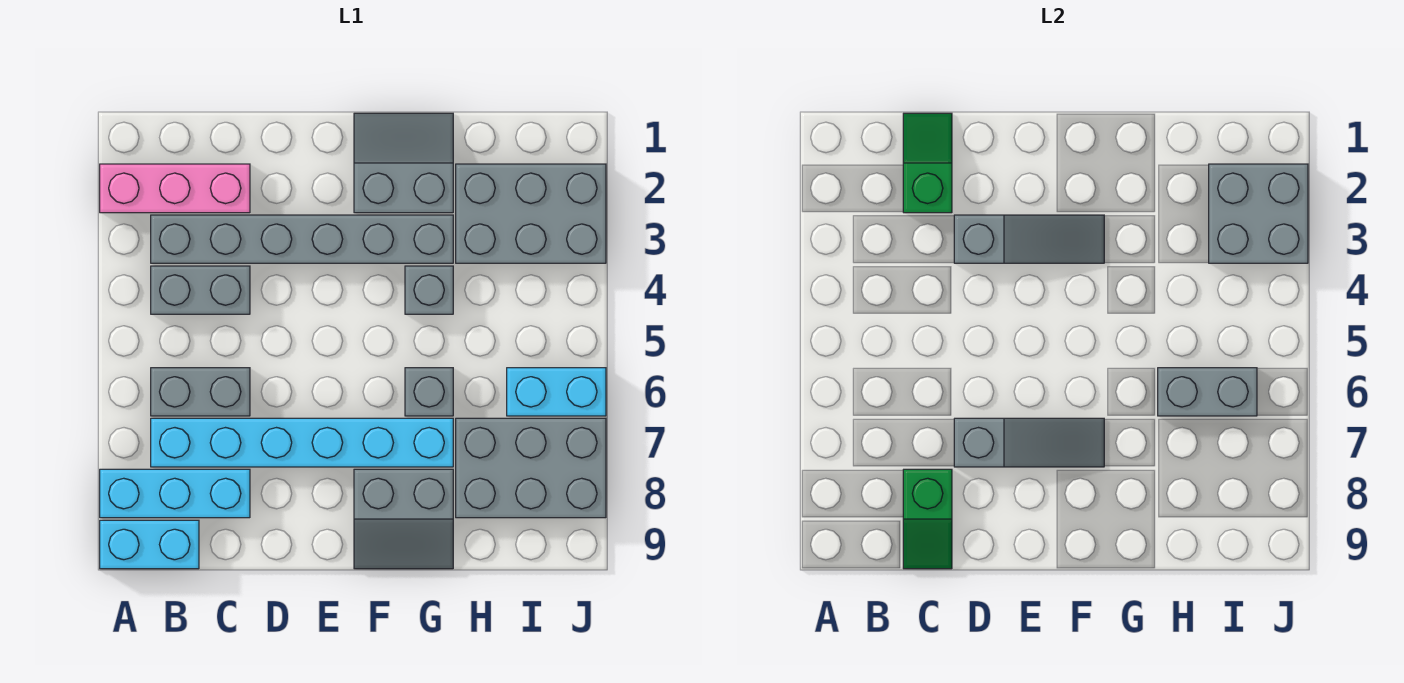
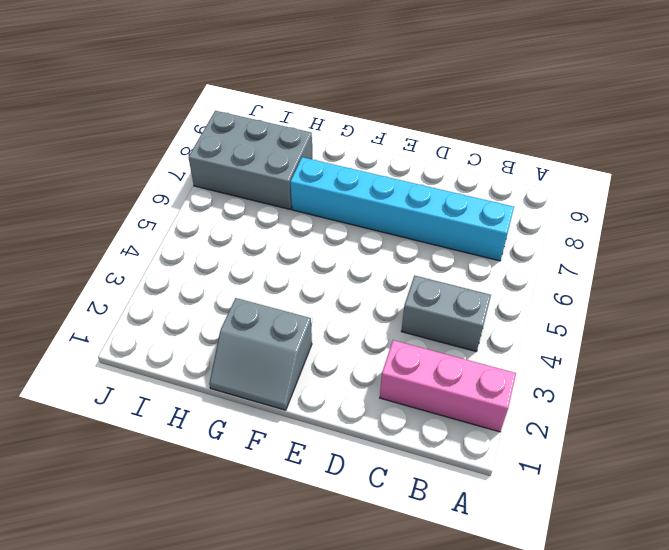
none -> cyan 1x3 brick [100,469,250,518]
none -> cyan 1x2 brick [100,520,199,569]
none -> grey 1x6 brick [151,215,453,263]

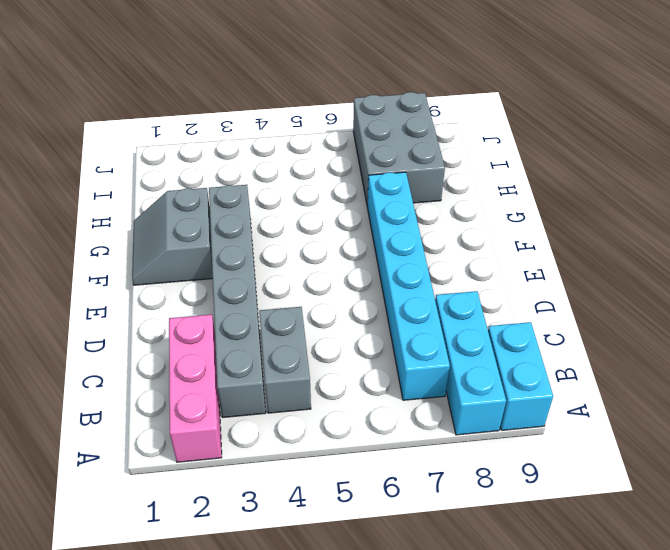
none -> grey 1x2 brick [151,368,250,416]
none -> grey 2x2 slope [354,469,453,569]
none -> grey 1x1 brick [405,266,453,314]

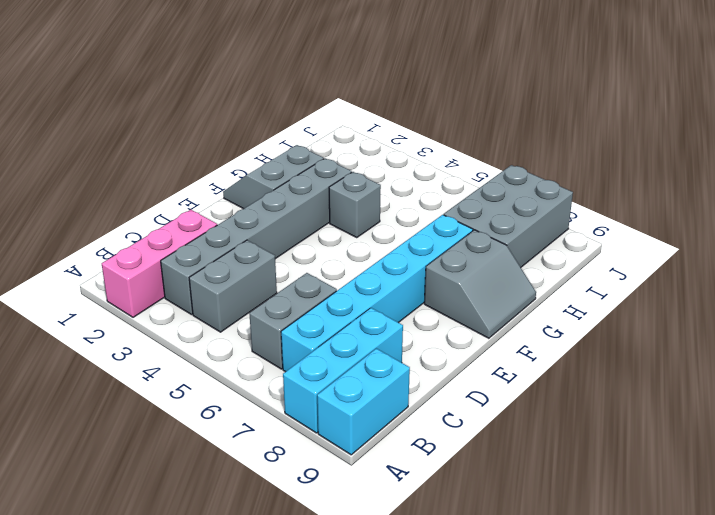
none -> grey 1x1 brick [405,368,453,416]
none -> grey 2x3 brick [456,164,606,263]
none -> cyan 1x2 brick [507,368,606,416]

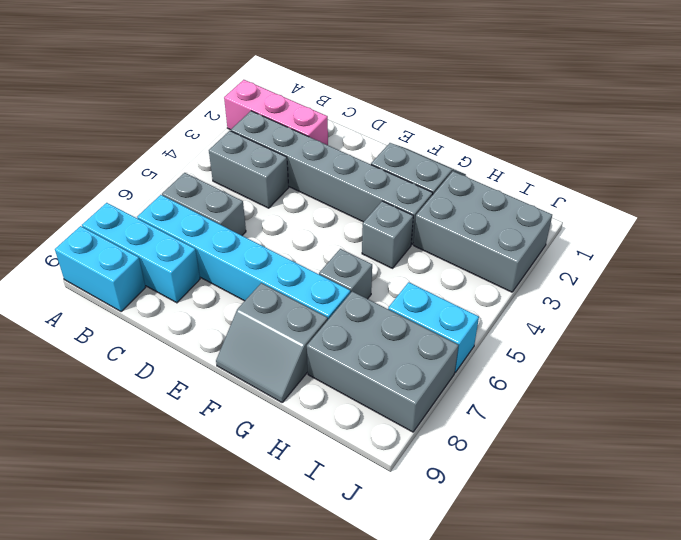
none -> green 1x2 slope [903,113,952,213]
none -> green 1x2 slope [903,469,952,569]
none -> grey 1x3 slope [954,215,1104,263]

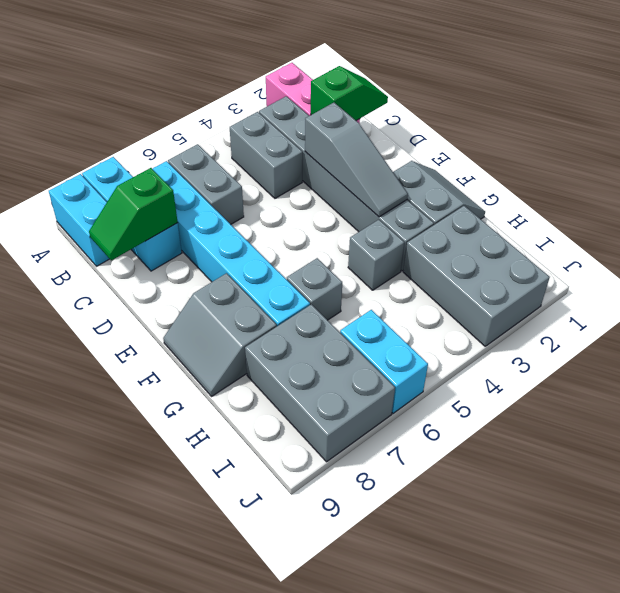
none -> grey 1x3 slope [954,418,1104,467]
none -> grey 1x2 brick [1158,368,1257,416]
none -> grey 2x2 brick [1209,164,1308,263]

